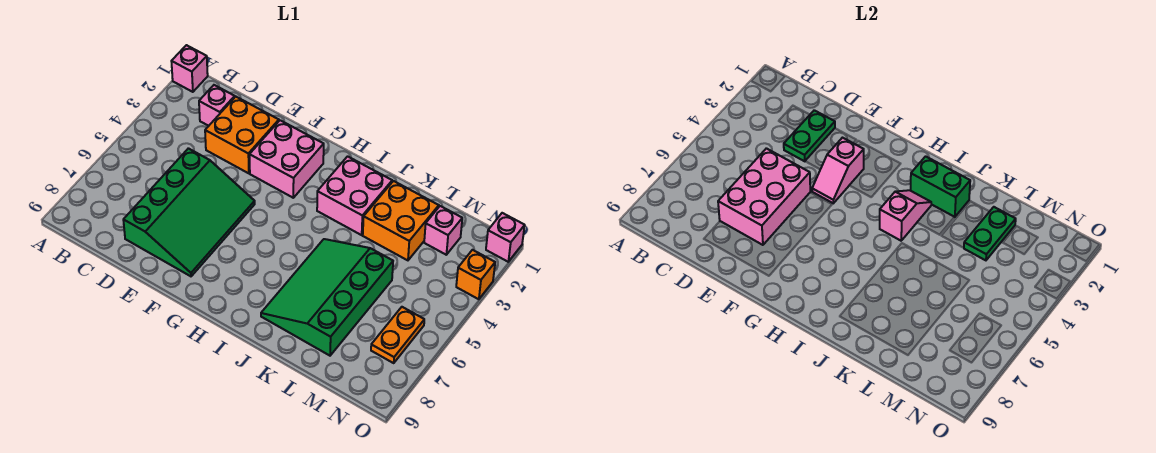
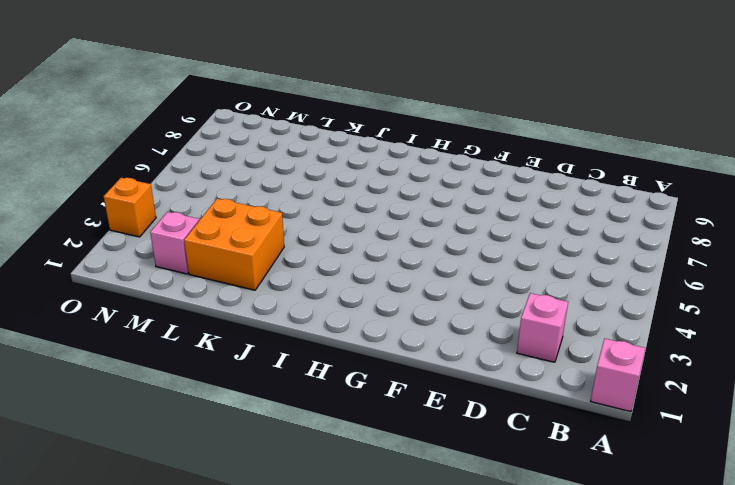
none -> orange 2x2 brick [205,97,279,173]
none -> green 3x4 slope [123,148,255,276]
none -> pink 2x2 brick [249,120,324,198]

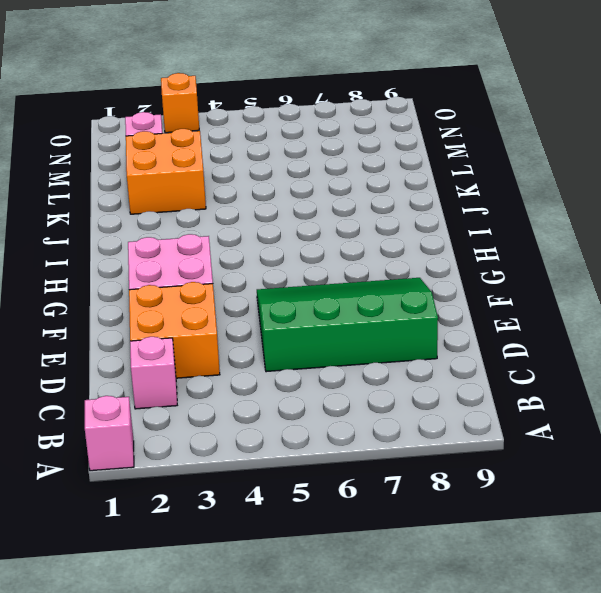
none -> pink 2x2 brick [317,156,392,235]
none -> green 3x4 slope [261,239,393,356]
none -> orange 1x2 plate [371,307,424,363]

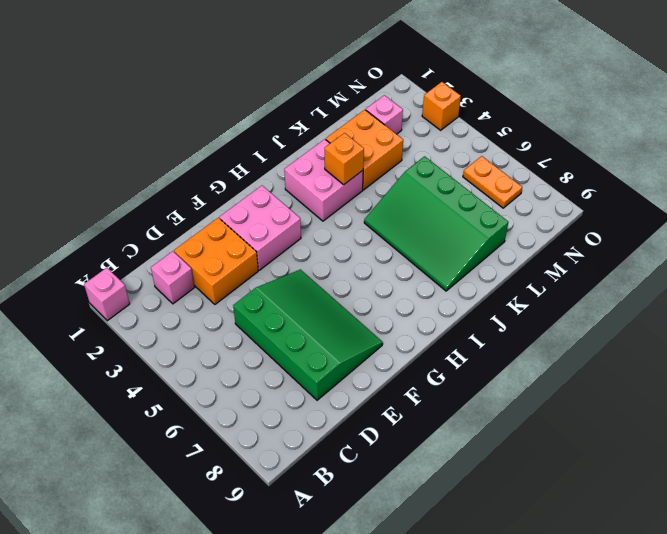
orange 1x1 brick [325,133,364,185] -> none
none -> pink 1x1 brick [486,213,525,262]
none -> green 1x2 plate [784,110,835,161]
none -> pink 2x3 brick [718,148,810,245]

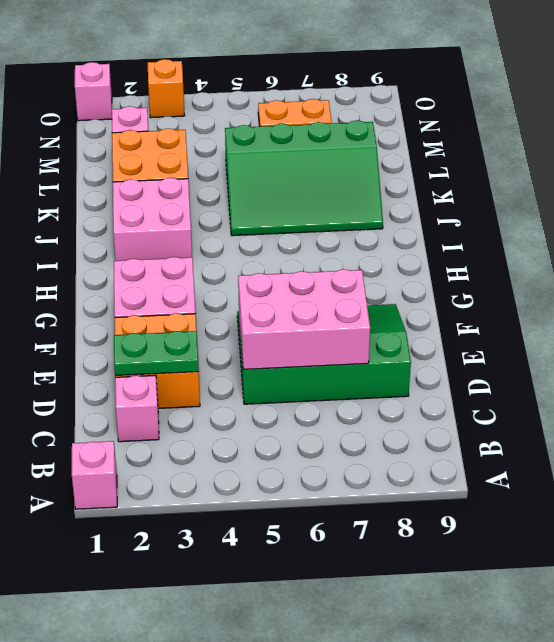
none -> pink 1x2 slope [812,138,864,203]
none -> green 1x2 brick [910,156,970,217]
none -> pink 1x2 slope [880,190,931,241]

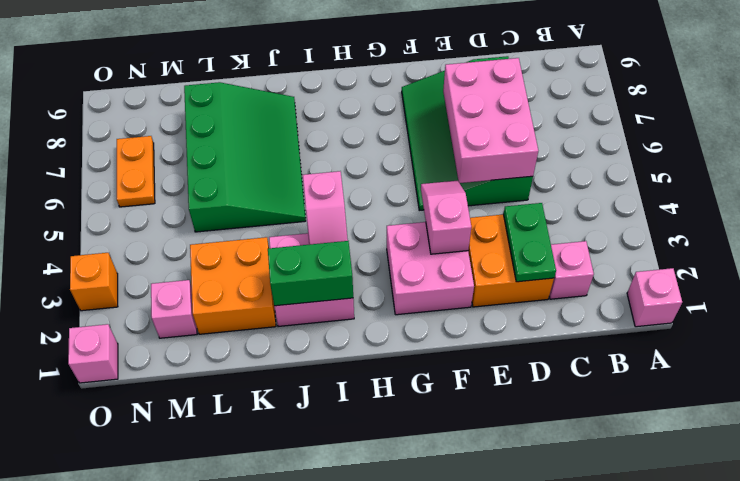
none -> green 1x2 plate [964,207,1016,260]

